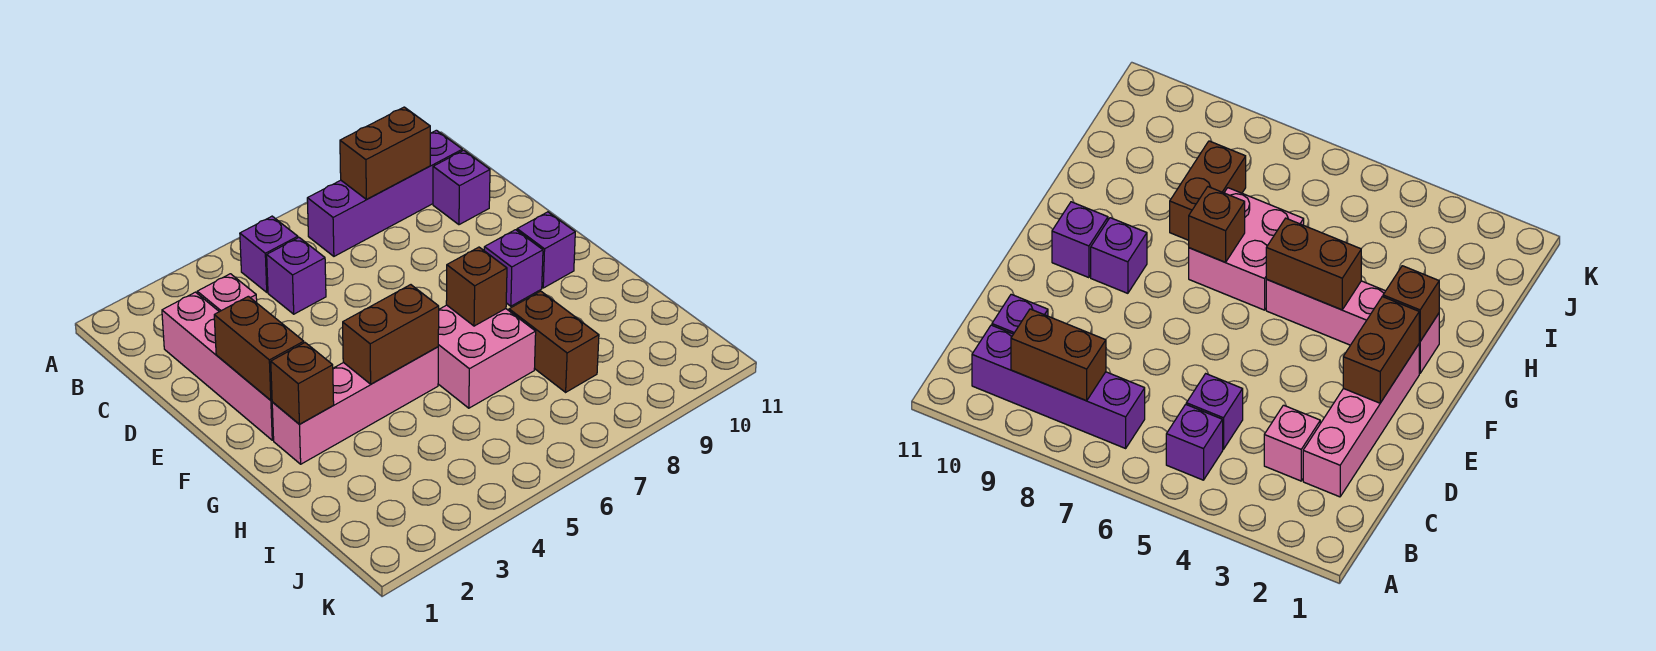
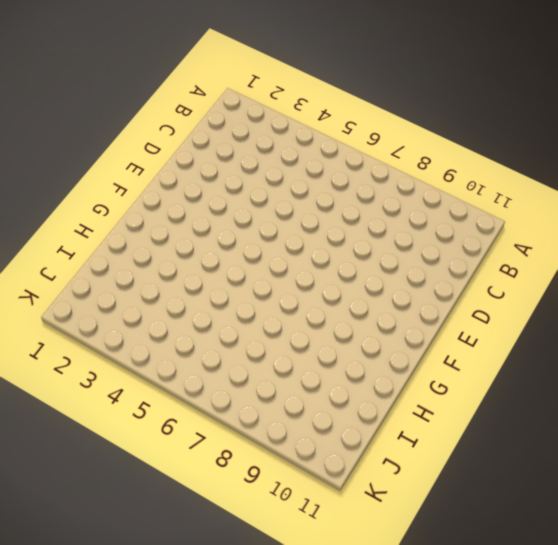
none -> purple 1x1 brick [240,216,298,292]
none -> purple 1x4 brick [307,130,462,256]
none -> pink 1x4 brick [162,292,274,440]

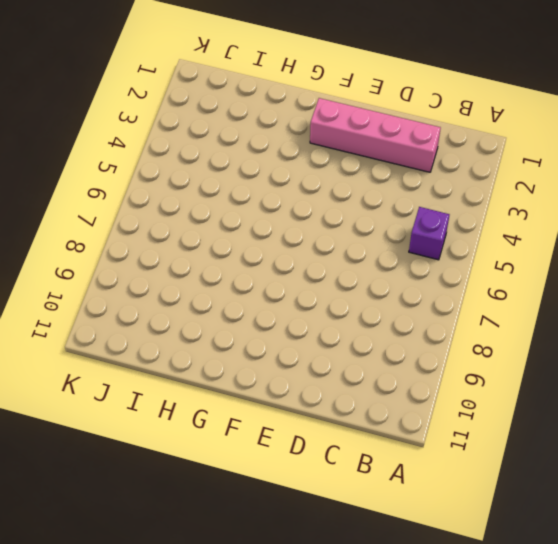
none -> purple 1x4 brick [307,130,462,256]
none -> pink 1x1 brick [197,274,257,312]
none -> purple 1x1 brick [267,238,326,314]

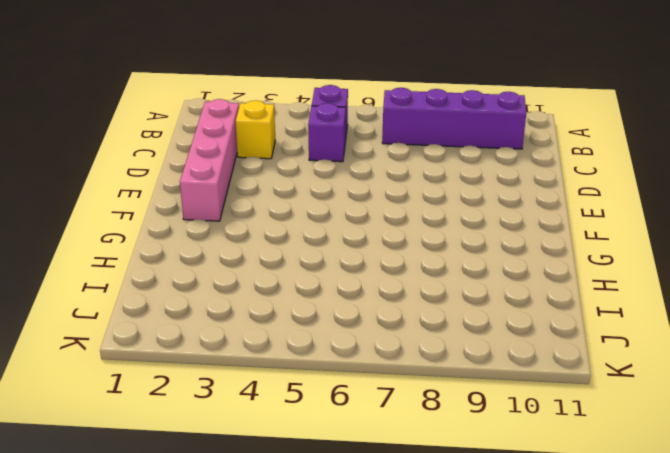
yellow 1x1 brick [236,101,275,159] -> pink 1x1 brick [197,274,257,312]
none -> purple 1x1 brick [433,150,490,225]
none -> purple 1x1 brick [484,230,543,306]
none -> purple 1x1 brick [517,212,575,288]

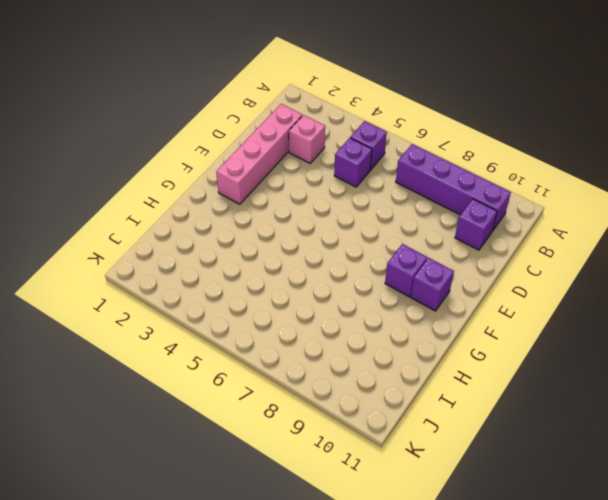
none -> pink 1x4 brick [272,347,438,464]
none -> pink 2x2 brick [438,305,536,408]
none -> brown 1x2 brick [509,291,599,392]

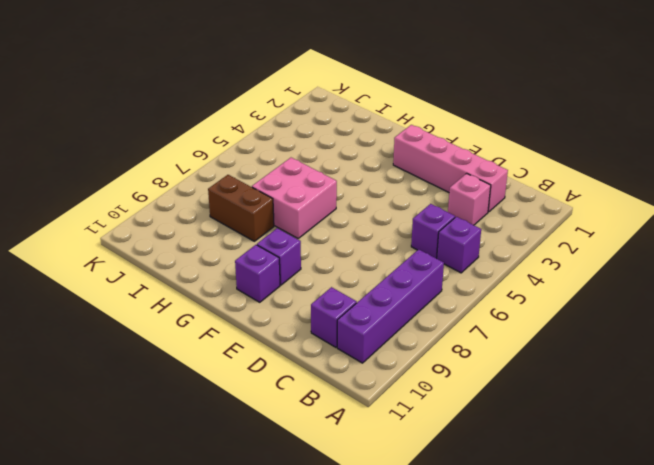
none -> pink 1x4 brick [272,347,438,464]
none -> brown 1x2 brick [340,107,430,199]
none -> brown 1x2 brick [214,296,304,400]

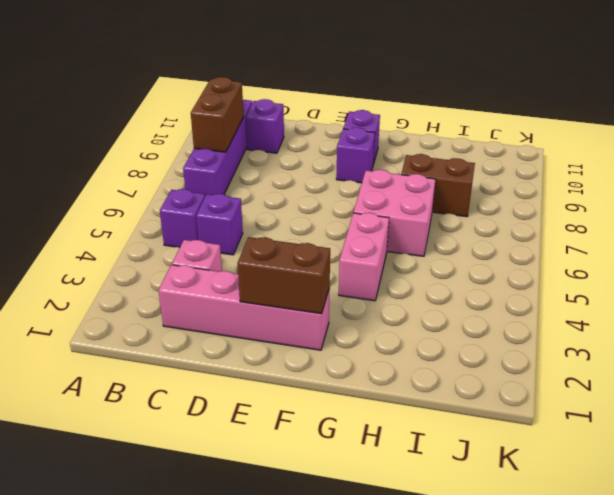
pink 1x2 brick [339,213,389,301] -> pink 1x4 brick [272,347,438,464]
none -> brown 1x1 brick [271,343,334,424]
none -> brown 1x2 brick [343,285,439,384]
none -> brown 1x1 brick [446,247,507,326]

